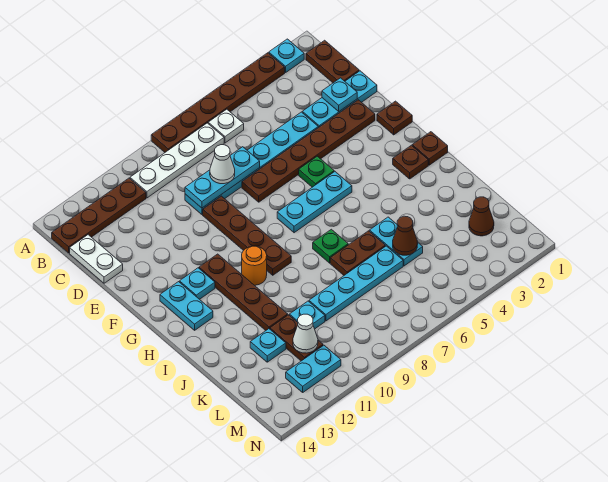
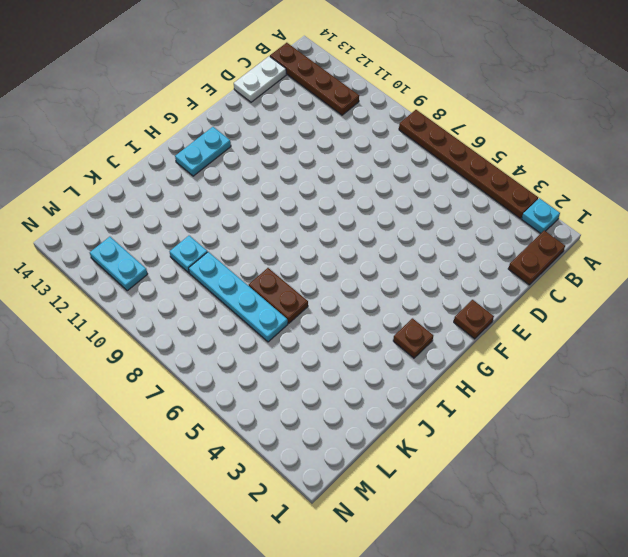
none -> white 1x1 plate [208,109,244,143]
none -> white 1x4 plate [130,123,224,198]
none -> cyan 1x3 plate [302,71,377,128]
none -> cyan 1x6 plate [185,112,318,214]

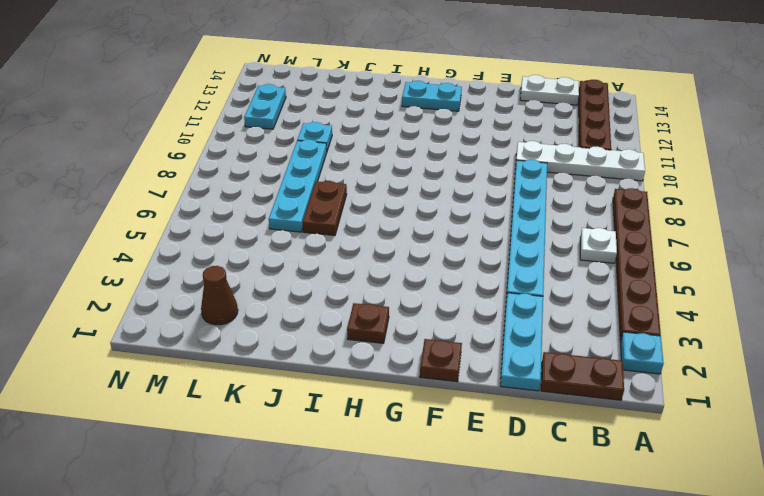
white 1x4 plate [516,141,645,181] -> white 1x4 plate turned to [130,123,224,198]
none -> brown 1x6 plate [242,100,375,202]
none -> brown 1x4 plate [203,196,291,275]
none -> green 1x1 plate [299,156,334,187]
none -> cyan 1x3 plate [277,172,352,233]

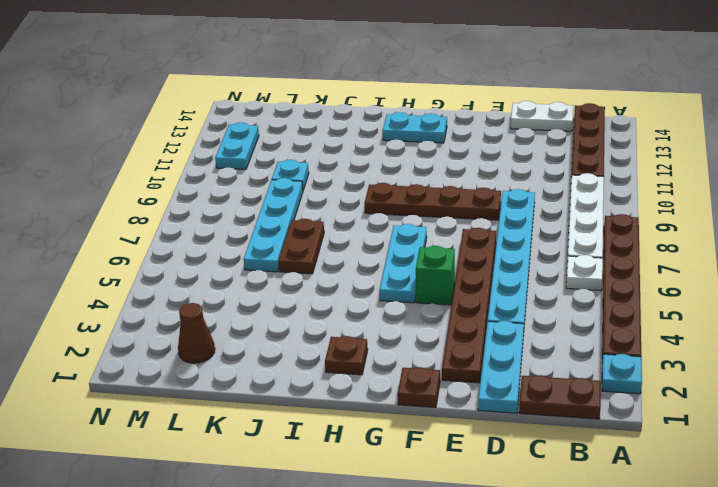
green 1x1 brick [416,246,455,305] -> green 1x1 plate [299,156,334,187]
none -> brown 1x4 plate [199,254,288,330]
none -> cyan 1x1 plate [180,268,215,299]
none -> brown 1x1 plate [412,132,448,165]
none -> orange 1x1 round brick [242,246,267,285]

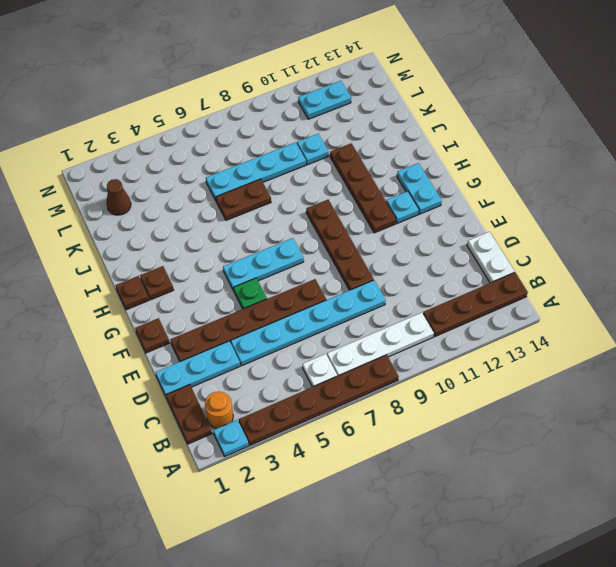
orange 1x1 round brick [205,392,233,429] -> orange 1x1 round brick moved to [242,246,267,285]
none -> green 1x1 plate [313,229,348,263]
none -> cyan 1x2 plate [370,217,423,266]
none -> brown 1x2 plate [270,315,323,361]
none -> cyan 1x1 plate [250,329,286,362]

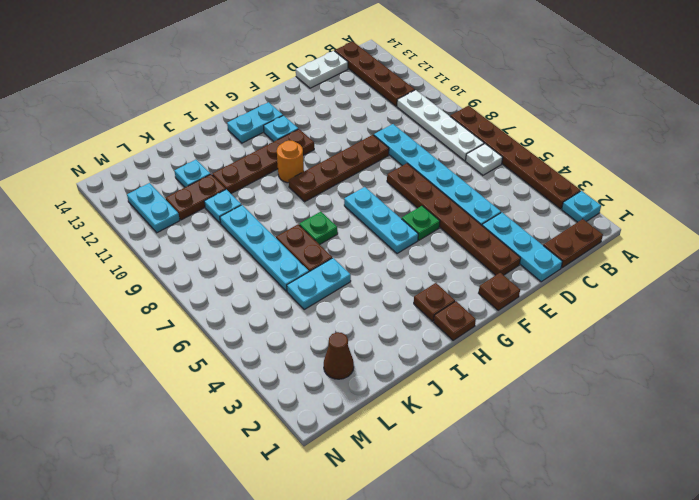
none -> cyan 1x1 plate [322,78,357,111]
none -> cyan 1x3 plate [185,147,260,208]
none -> brown 1x1 cone [393,216,418,255]
none -> white 1x1 cone [293,314,318,353]

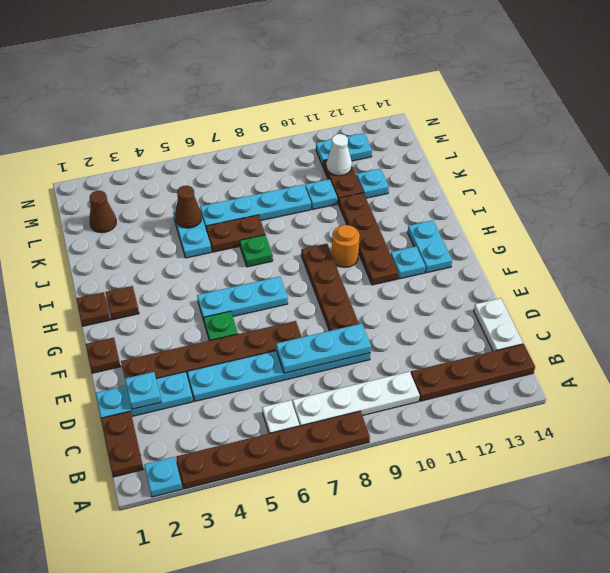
none -> white 1x1 cone [210,145,235,184]

